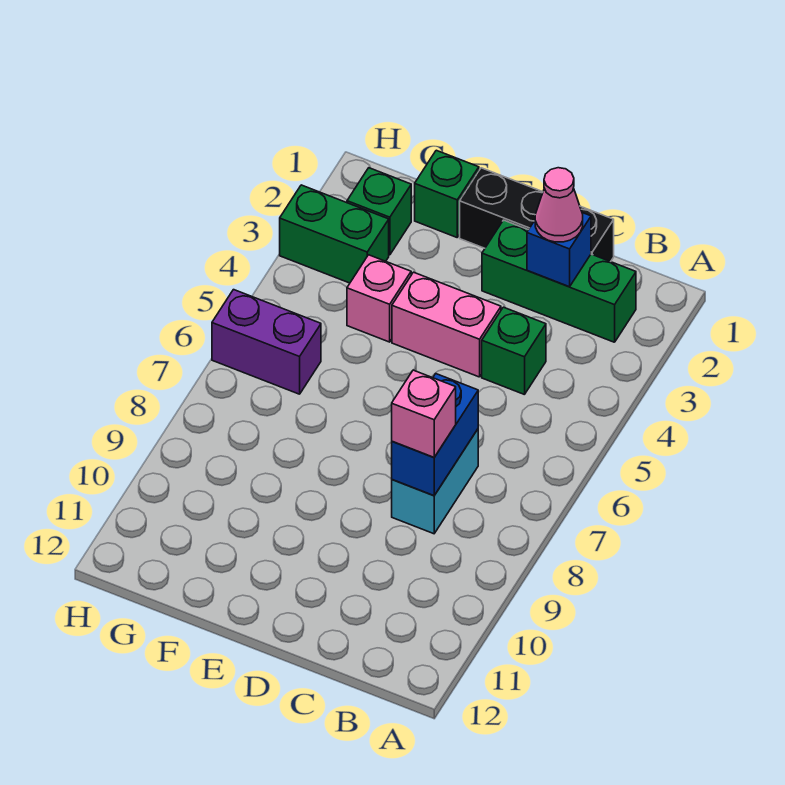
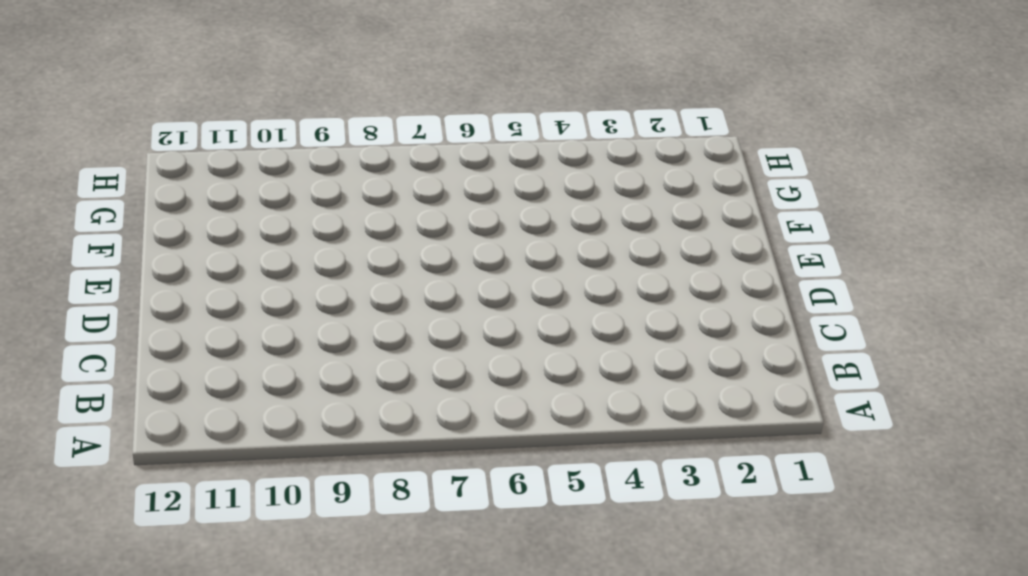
none -> green 1x3 brick [482,220,636,342]
none -> black 1x3 brick [460,168,614,262]
none -> green 1x1 brick [482,307,546,395]

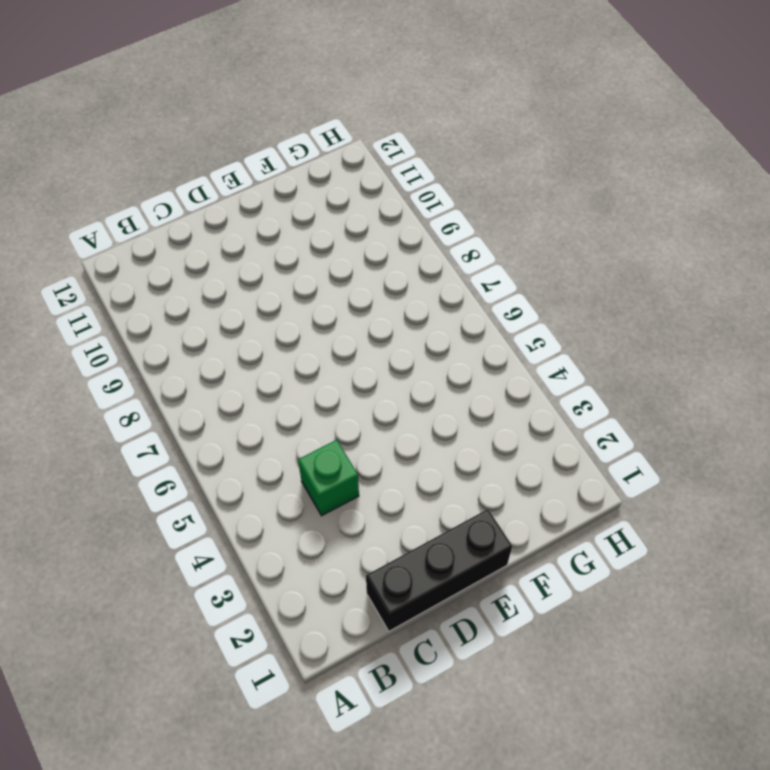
none -> green 1x3 brick [482,220,636,342]
none -> cyan 1x2 brick [392,429,478,534]
none -> pink 1x2 brick [392,272,501,377]

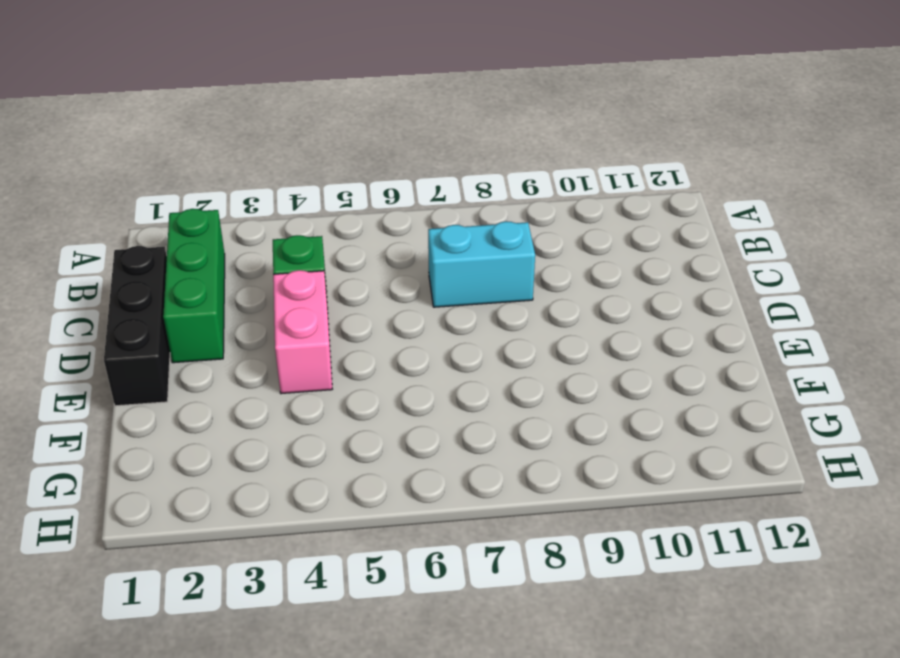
none -> green 1x1 brick [415,150,479,237]
none -> pink 1x1 brick [347,255,411,342]
none -> green 1x1 brick [347,168,411,255]

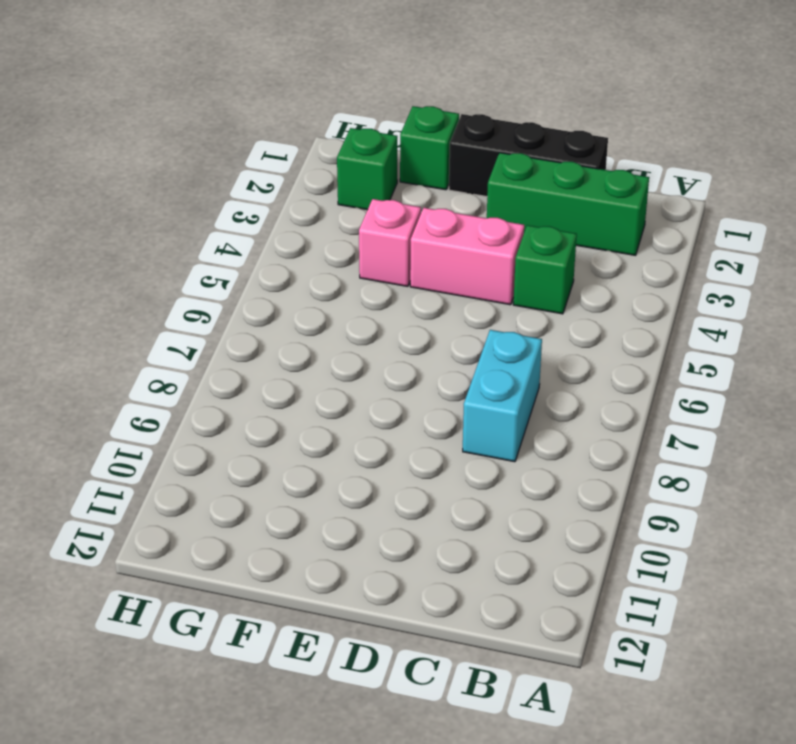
none -> green 1x2 brick [280,185,389,283]
none -> purple 1x2 brick [212,290,321,394]
none -> blue 1x1 brick [527,213,591,287]

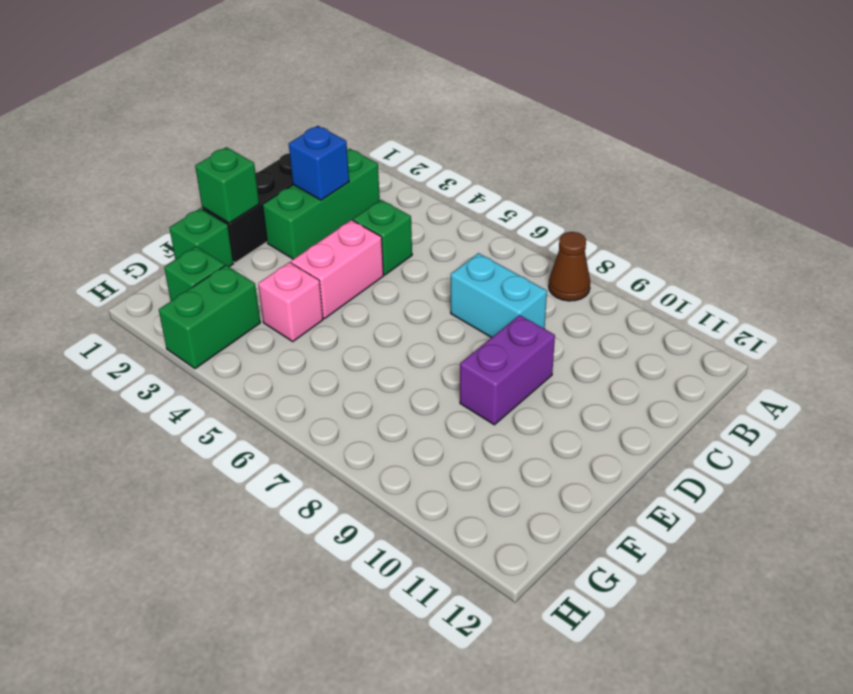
brown 1x1 cone [549,232,590,301] -> none
purple 1x2 brick [460,315,555,425] -> purple 1x2 brick moved to [212,290,321,394]
green 1x1 brick [195,147,259,223] -> none
none -> blue 1x2 brick [392,373,478,495]
none -> pink 1x1 cone [535,168,583,242]
none -> pink 1x1 brick [392,370,456,457]

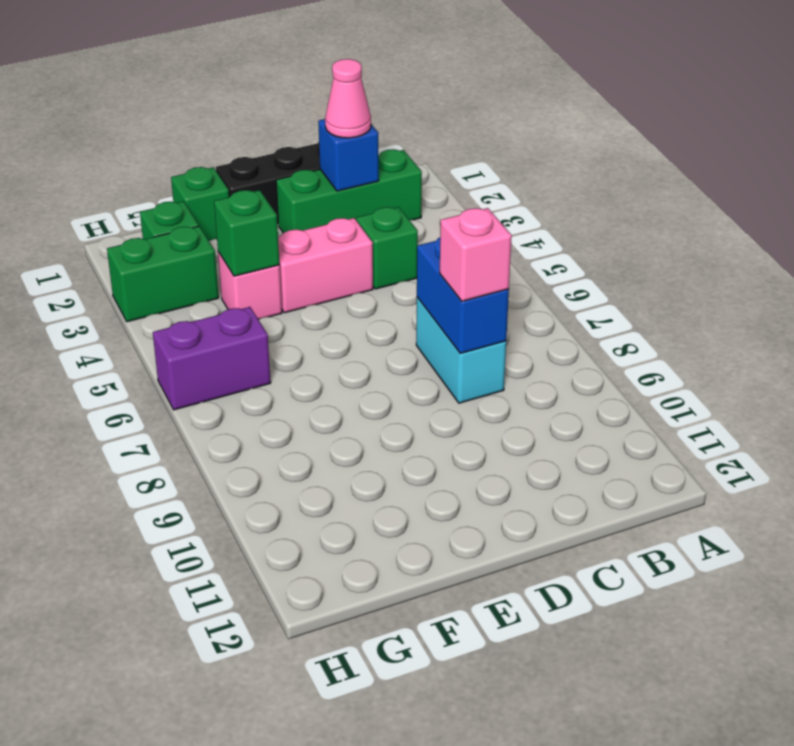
green 1x1 brick [214,190,280,276] -> none

